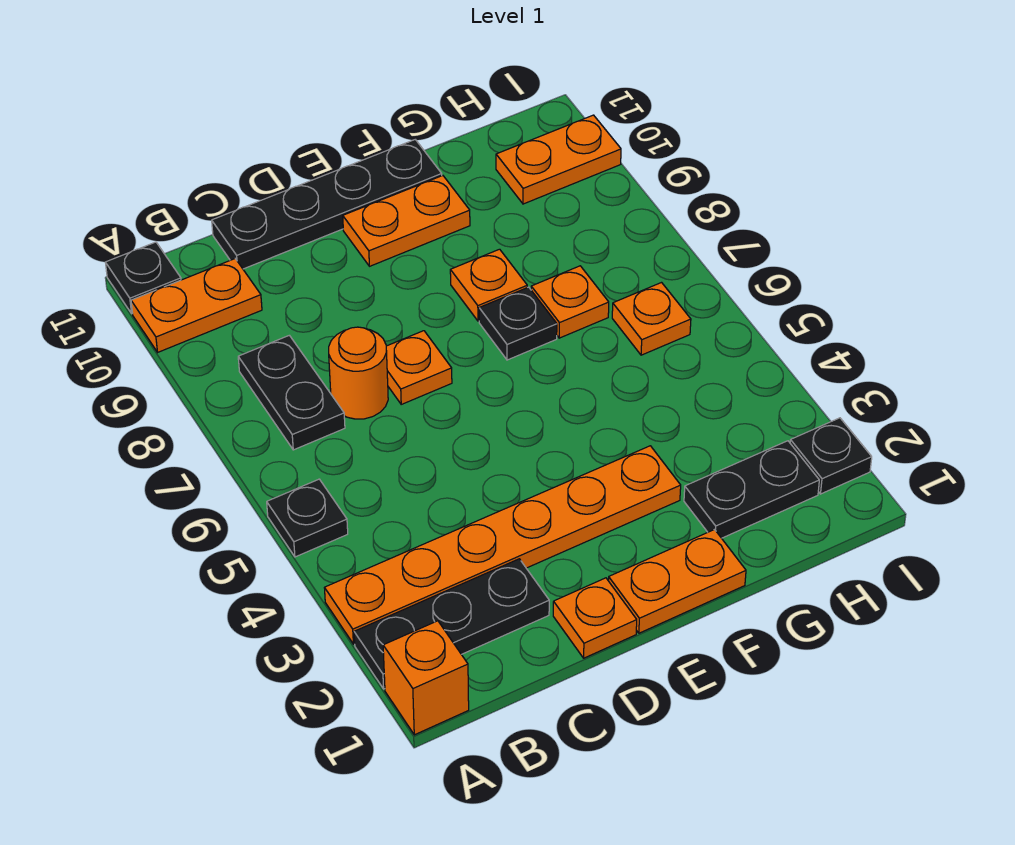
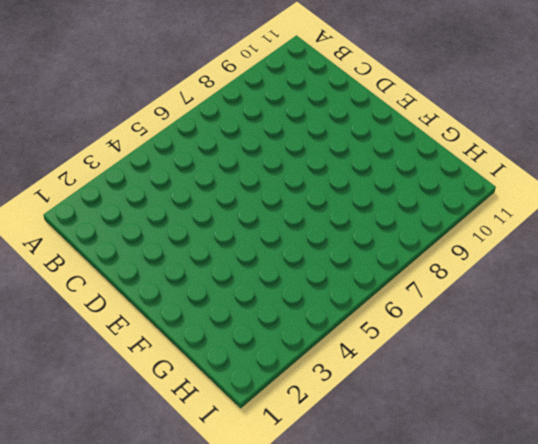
none -> orange 1x1 brick [383,621,469,735]
none -> black 1x3 plate [354,559,549,689]
none -> orange 1x6 plate [325,446,681,644]

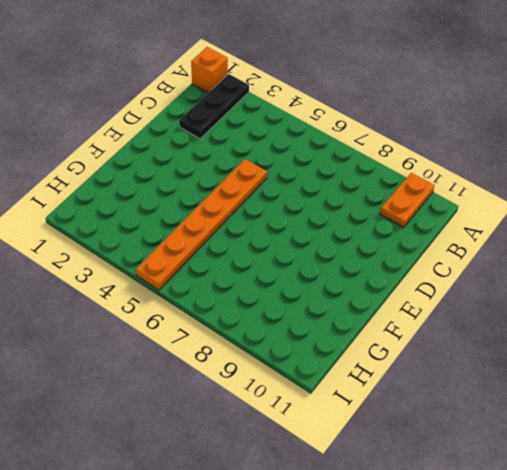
orange 1x6 plate [136,159,267,290] -> orange 1x6 plate moved to [325,446,681,644]
none -> black 1x1 plate [267,479,348,557]
none -> black 1x1 plate [105,242,181,314]
none -> black 1x2 plate [238,335,345,450]

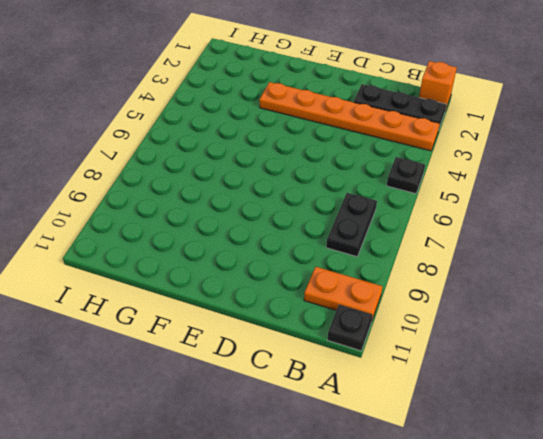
none -> orange 1x1 round brick [329,327,388,419]
none -> black 1x4 plate [212,140,442,269]
none -> orange 1x1 plate [553,578,637,658]

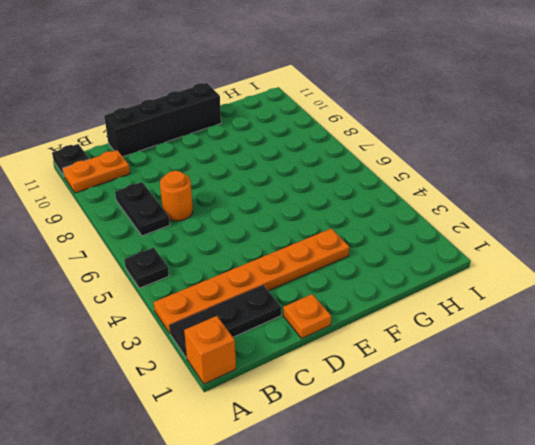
black 1x4 brick [104,83,221,157] -> black 1x4 plate [212,140,442,269]
none -> orange 1x1 plate [386,331,452,404]
none -> orange 1x2 plate [609,530,746,633]
none -> orange 1x2 plate [343,176,470,266]

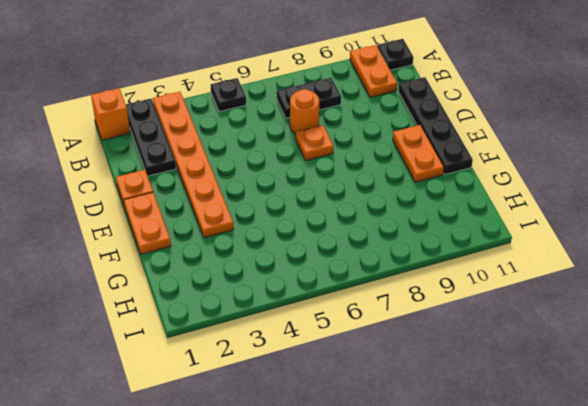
none -> black 1x1 plate [479,287,557,360]
none -> orange 1x1 plate [450,249,527,321]
none -> black 1x2 plate [684,441,819,538]

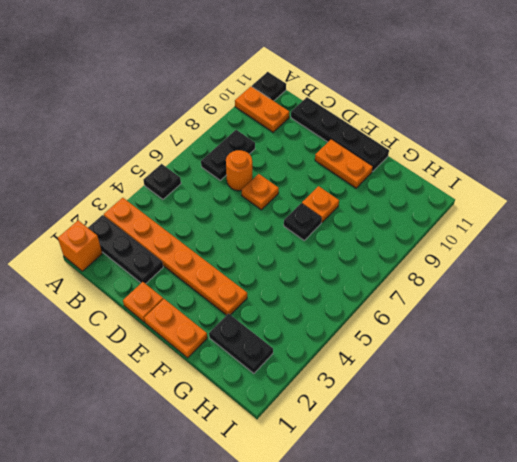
none -> orange 1x1 plate [531,266,609,338]
none -> orange 1x1 plate [612,283,691,355]
none -> orange 1x2 plate [496,115,621,204]

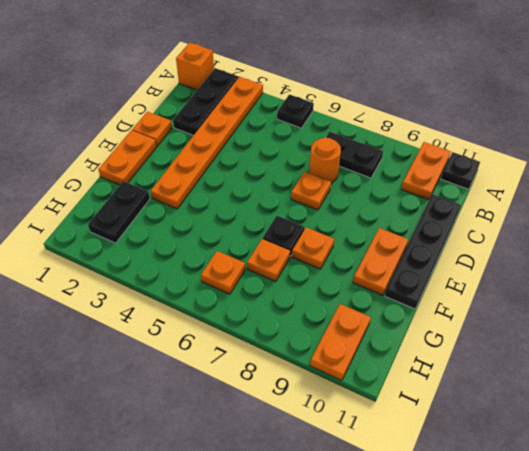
none -> black 1x1 plate [790,418,872,494]

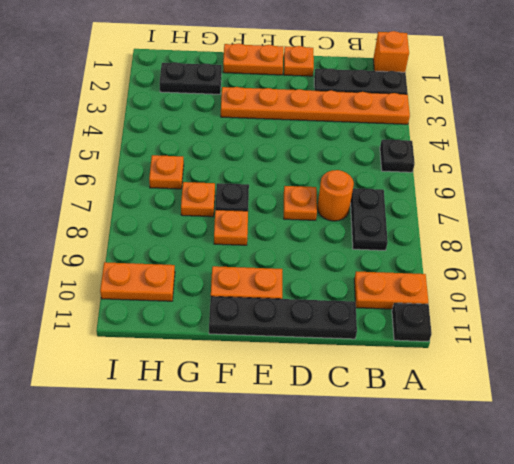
none -> black 1x1 plate [790,418,872,494]

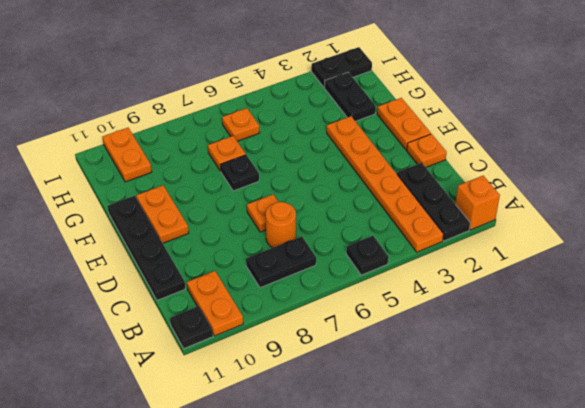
black 1x2 plate [311,47,372,88] -> black 1x1 plate [790,418,872,494]
none -> orange 1x1 plate [450,249,527,321]

